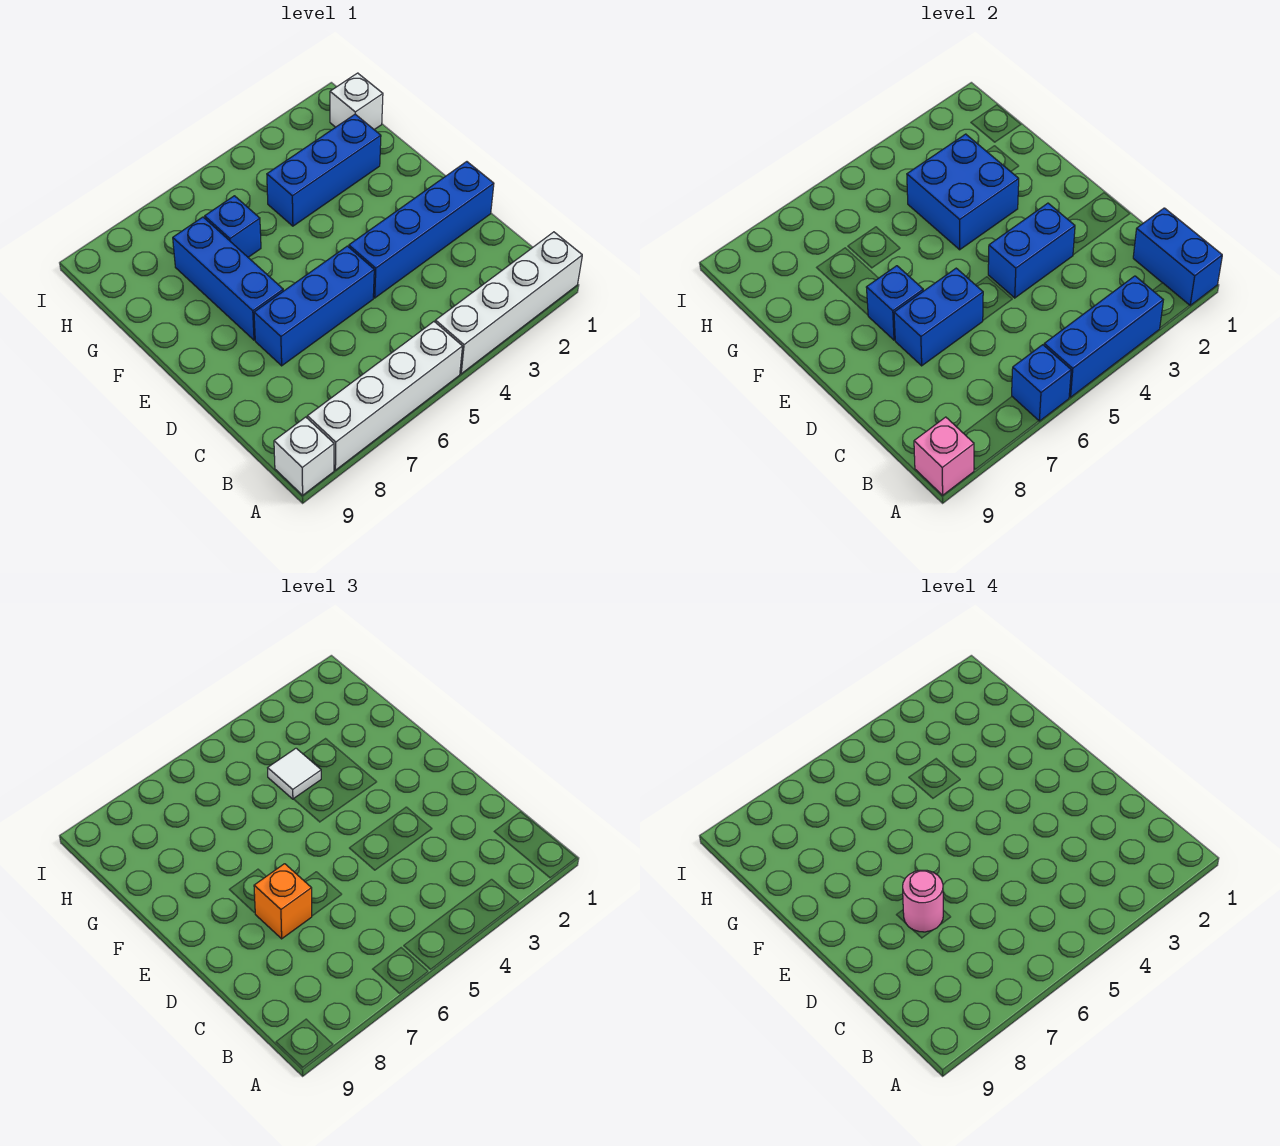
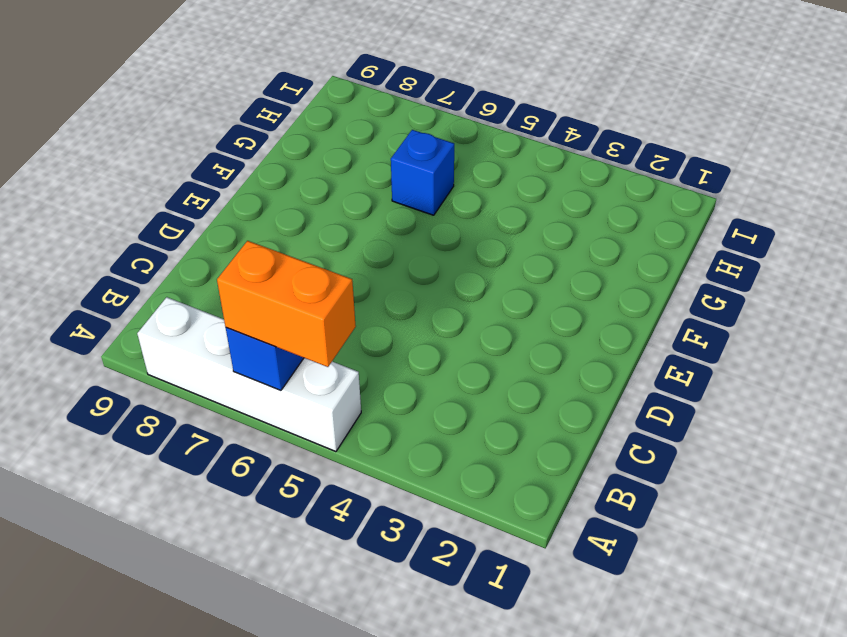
orange 1x2 brick [217,241,356,367] -> none
none -> white 1x4 brick [435,232,582,374]
none -> white 1x1 brick [274,417,334,495]
none -> blue 1x4 brick [349,162,494,298]

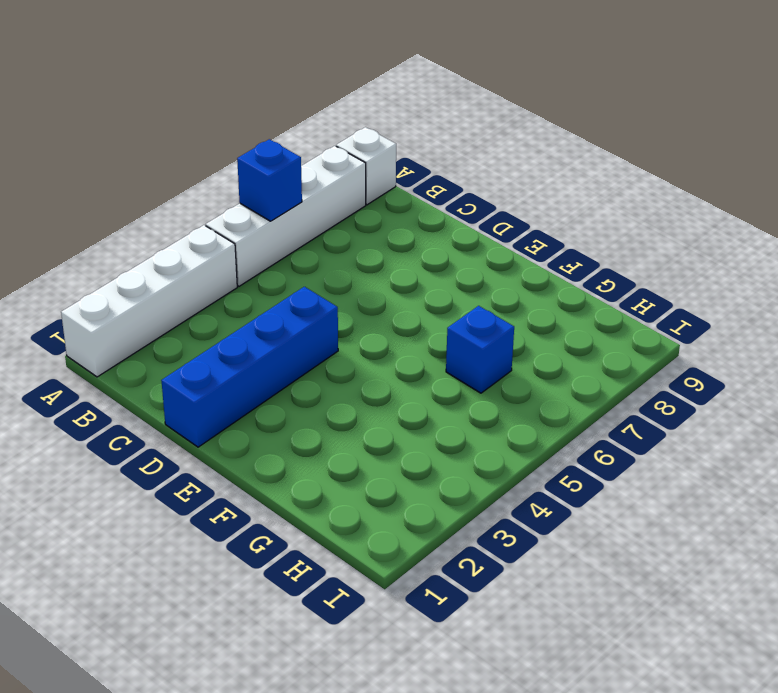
none -> blue 1x3 brick [254,246,374,366]
none -> blue 1x3 brick [173,217,283,340]
none -> blue 1x3 brick [267,114,381,226]

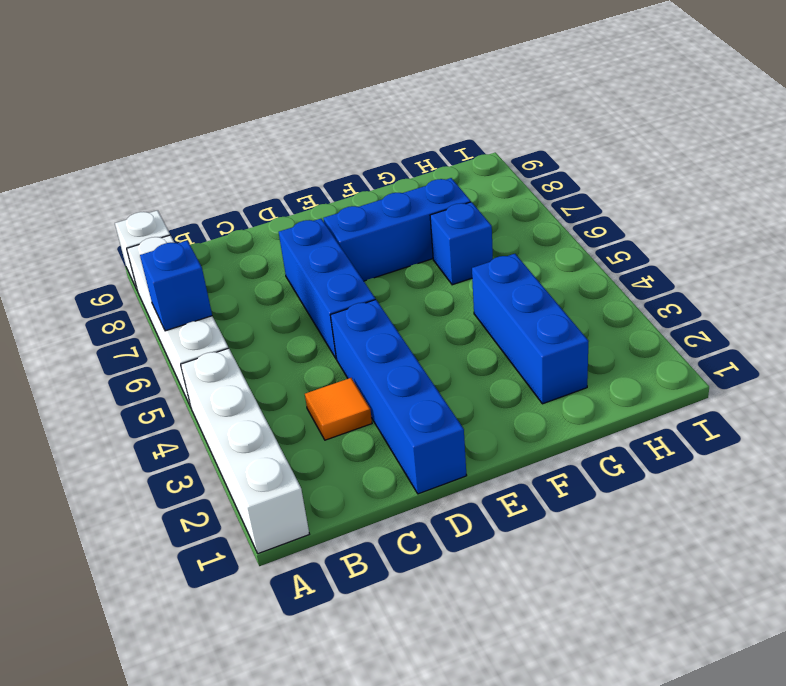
orange 1x1 tile [305,378,372,440] -> none
none -> white 1x1 brick [330,73,383,130]
none -> blue 1x2 brick [1133,208,1222,306]
none -> blue 1x3 brick [1044,276,1163,397]

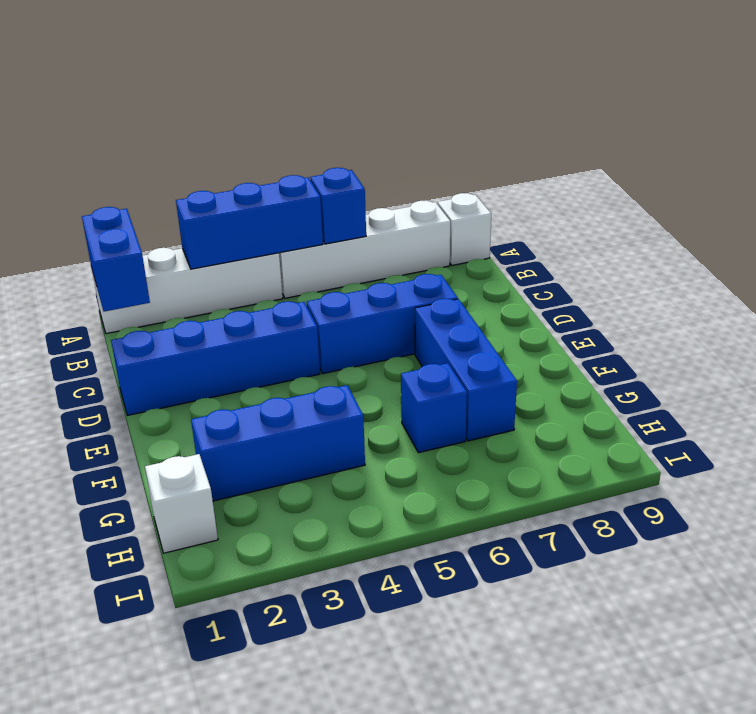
none -> pink 1x1 brick [914,417,974,495]
none -> blue 1x2 brick [988,203,1075,298]
none -> blue 1x2 brick [894,268,983,366]

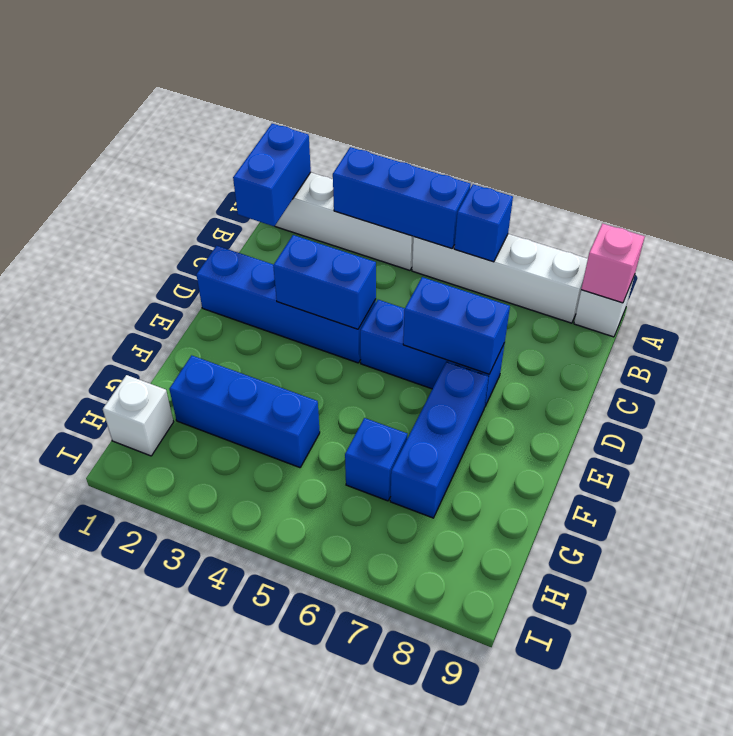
none -> blue 1x1 brick [866,266,923,340]
none -> blue 2x2 brick [907,134,1019,250]
none -> orange 1x1 brick [254,864,312,939]

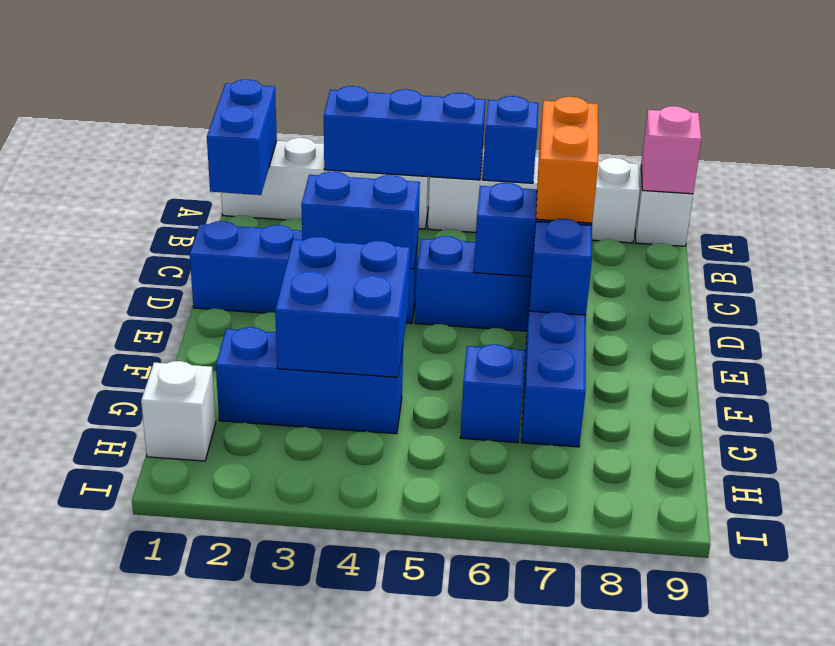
orange 1x2 brick [536,97,598,223] -> orange 1x1 brick [254,864,312,939]
none -> white 1x1 tile [268,748,321,799]
none -> pink 1x1 round brick [903,870,943,932]

